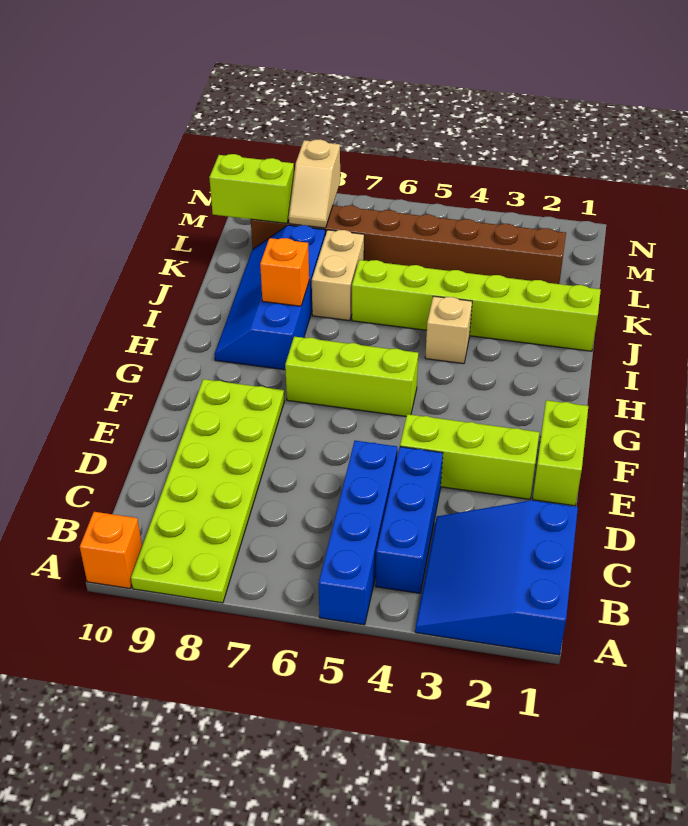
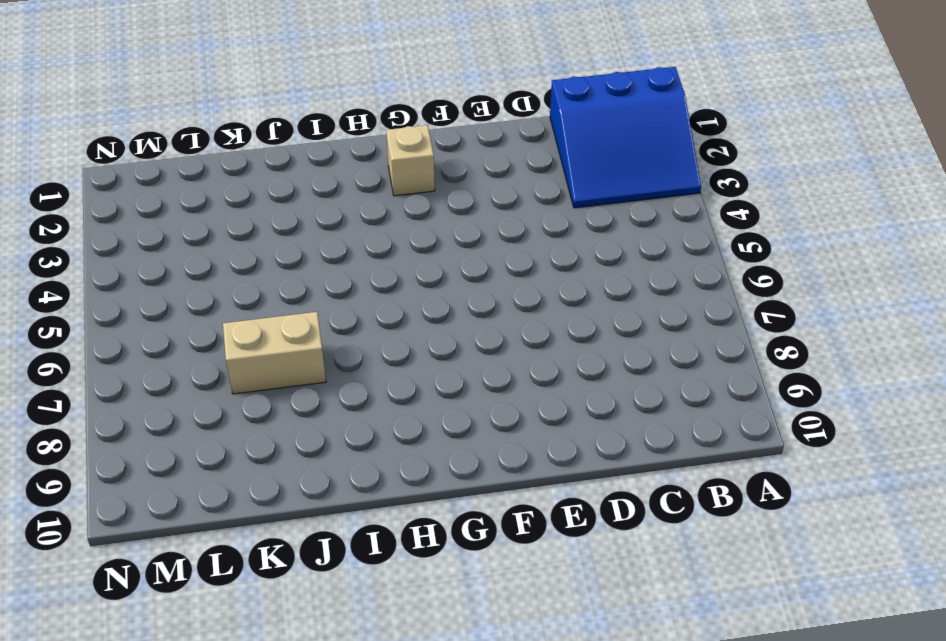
tan 1x1 brick [386,125,435,196] -> tan 1x1 brick moved to [425,296,472,364]
none -> blue 1x4 brick [319,441,397,625]
none -> lime 2x6 plate [131,379,284,603]
none -> orange 1x1 brick [80,512,142,588]

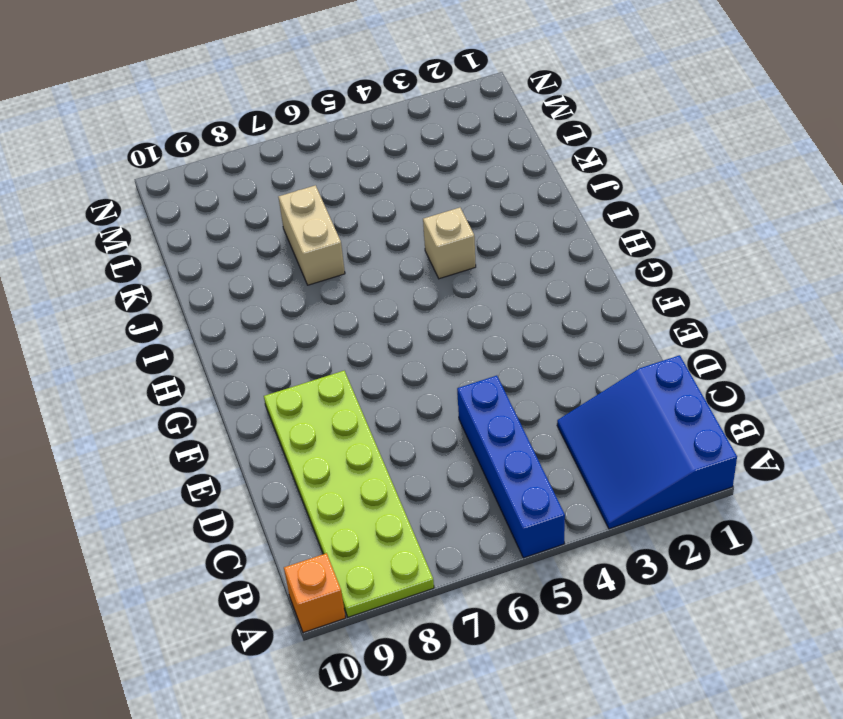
none -> blue 1x3 brick [376,447,443,593]
none -> lime 1x2 brick [533,400,588,506]
none -> lime 1x3 brick [400,414,539,499]

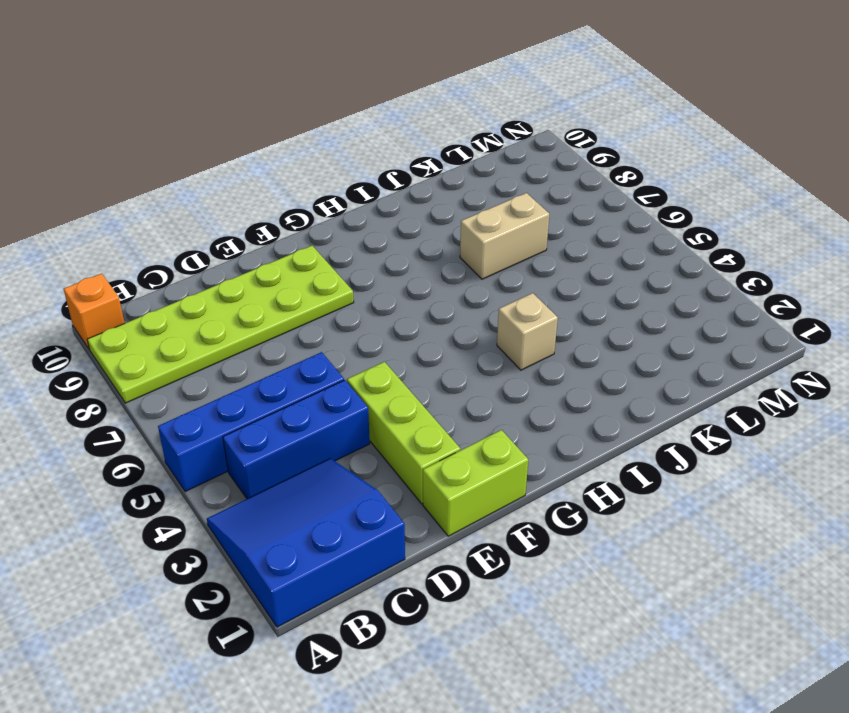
none -> lime 1x3 brick [285,337,418,416]
none -> blue 2x4 slope [215,225,325,370]
none -> lime 1x6 brick [352,260,601,351]

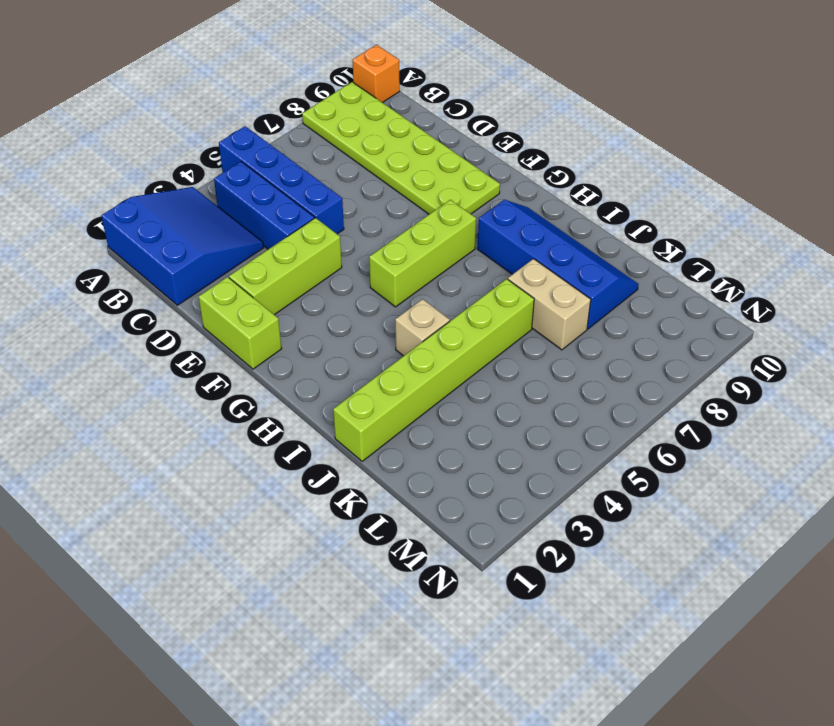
none -> brown 1x8 brick [251,205,566,284]
none -> orange 1x1 brick [260,238,309,306]
none -> tan 1x2 slope [289,139,340,228]

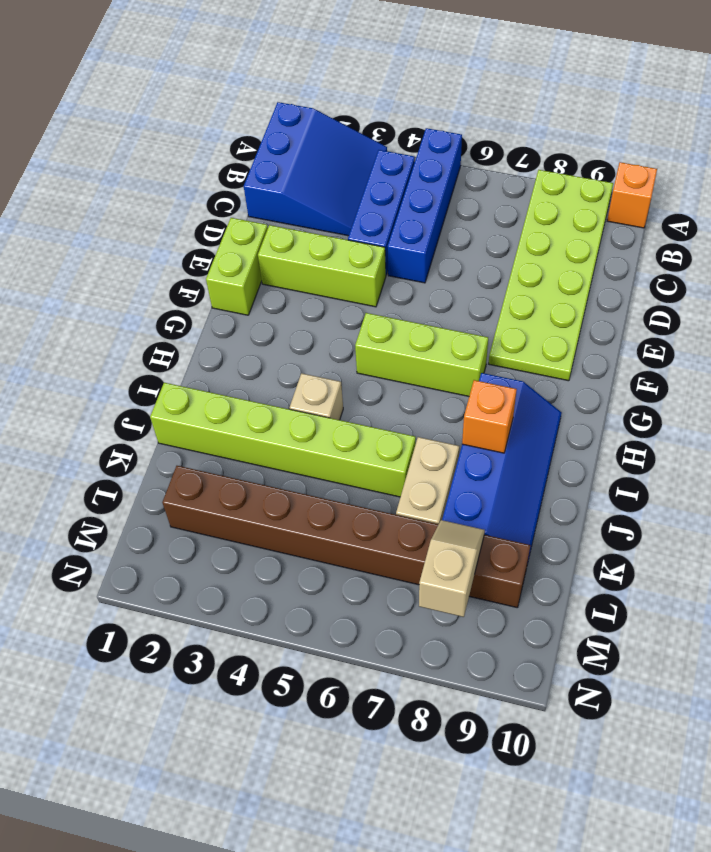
none -> lime 1x2 brick [209,154,294,223]

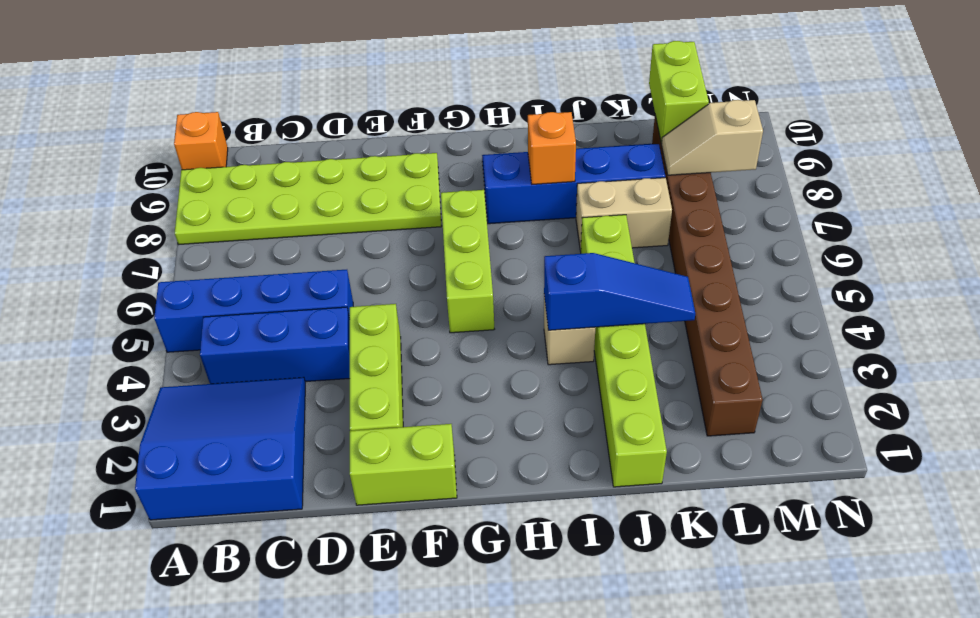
blue 1x3 slope [544,253,695,330] -> none

